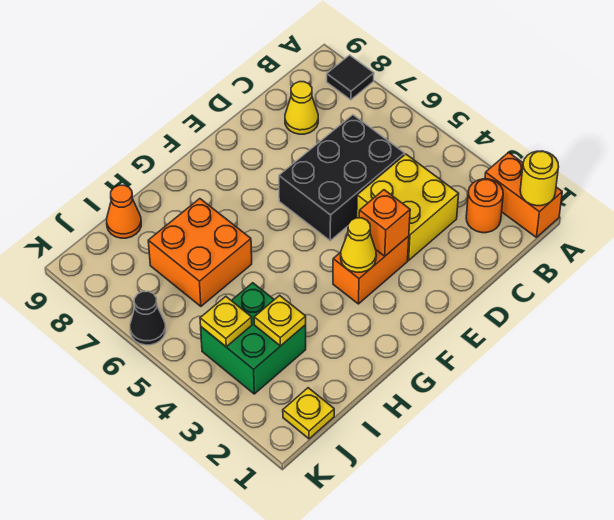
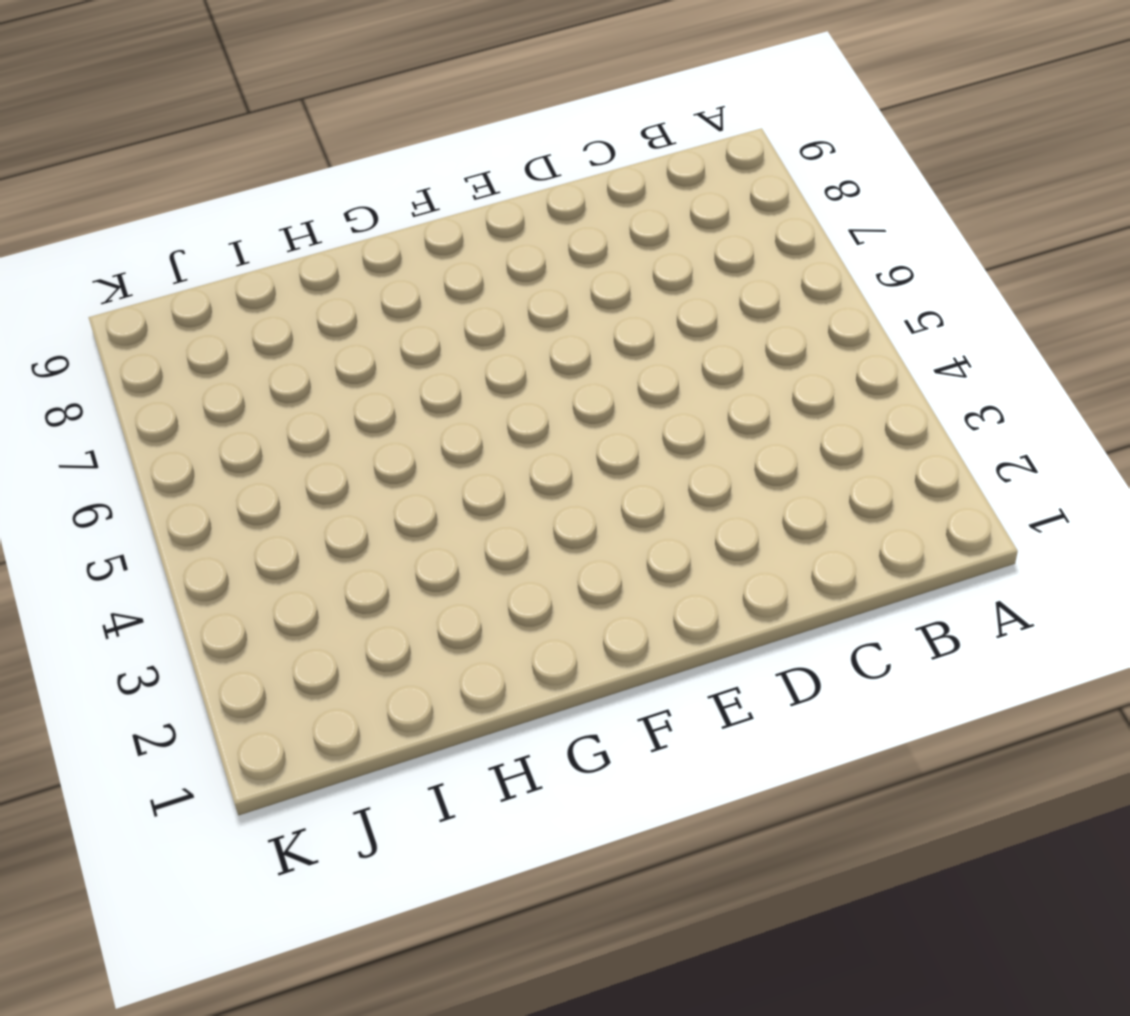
none -> orange 1x2 brick [485,153,562,237]
none -> black 1x1 tile [327,55,374,100]
none -> orange 1x1 round brick [466,179,503,233]

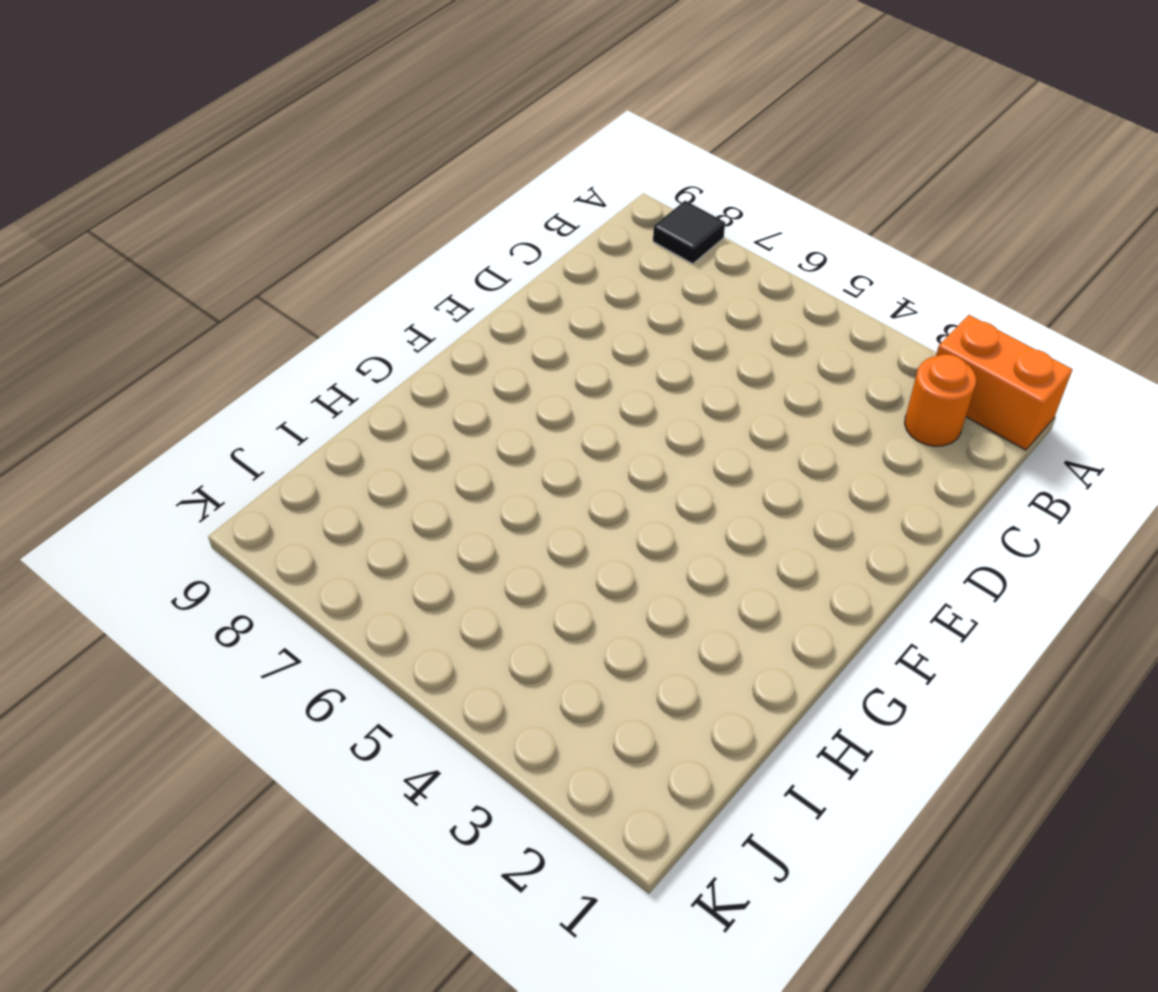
none -> yellow 2x2 brick [357,154,459,260]
none -> black 2x3 brick [279,115,405,241]
none -> yellow 1x1 cone [285,82,318,134]

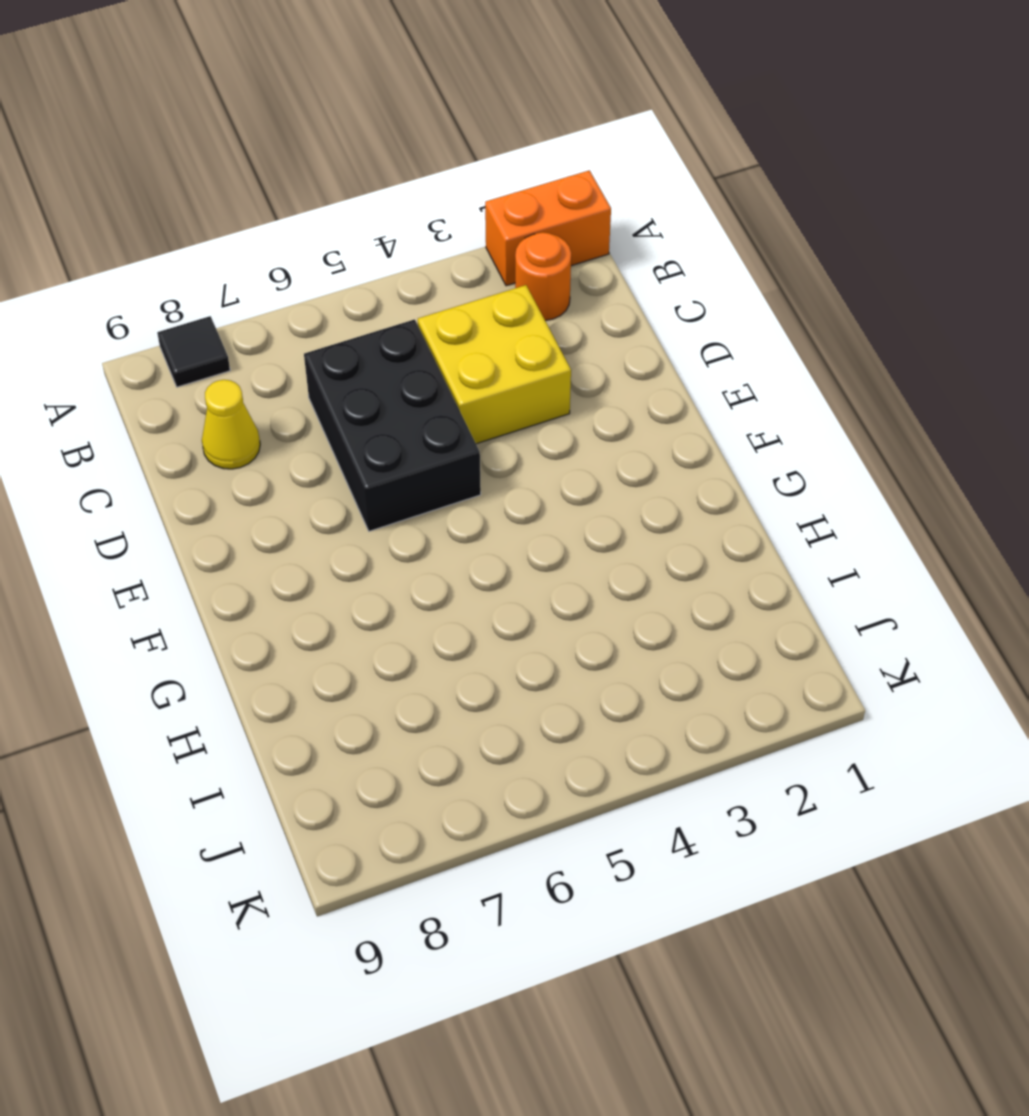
none -> orange 1x2 brick [333,236,409,304]
none -> orange 2x2 brick [148,199,252,306]
none -> green 2x2 brick [201,283,306,394]

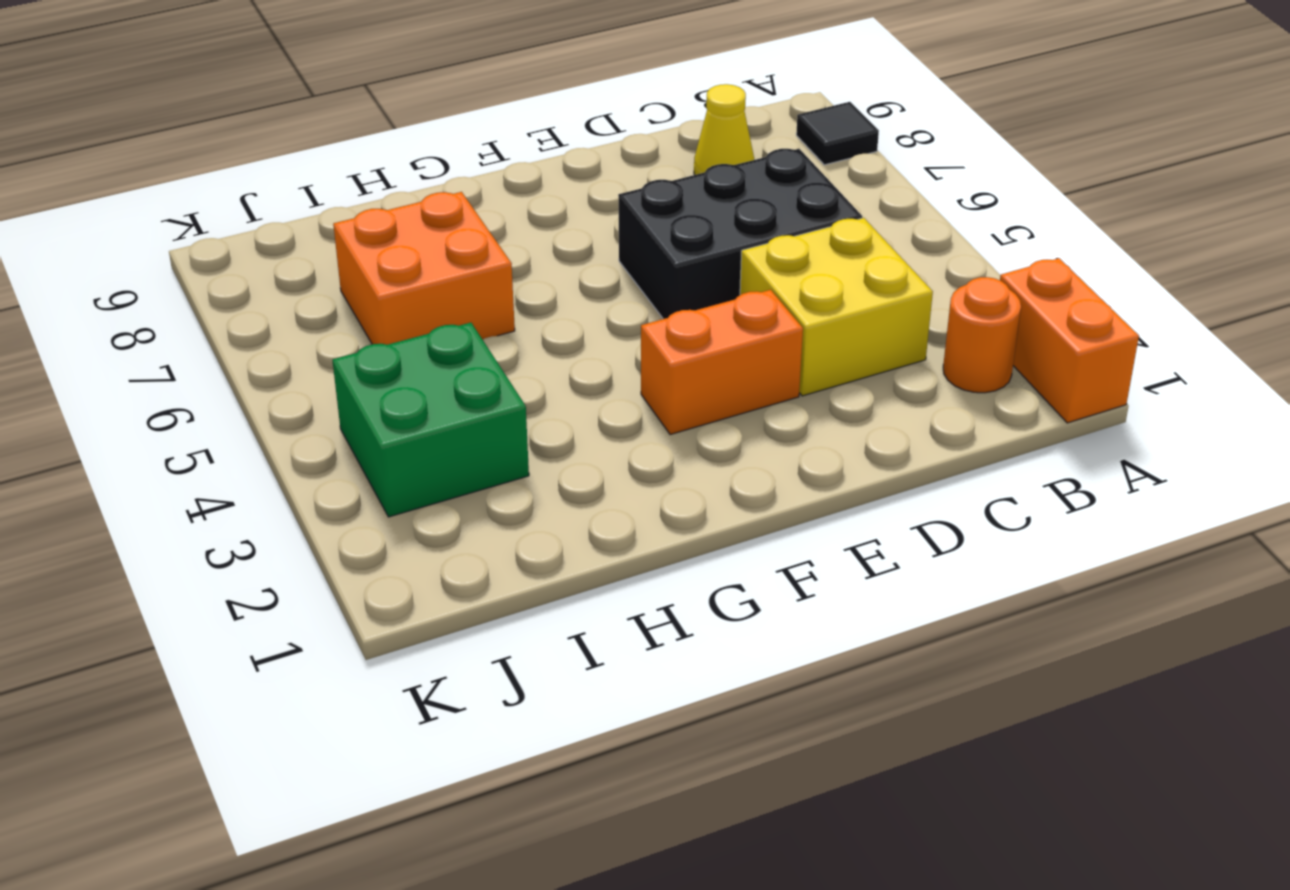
none -> orange 1x1 cone [107,185,141,238]
none -> yellow 1x1 plate [283,388,334,439]
none -> black 1x1 cone [130,291,166,345]

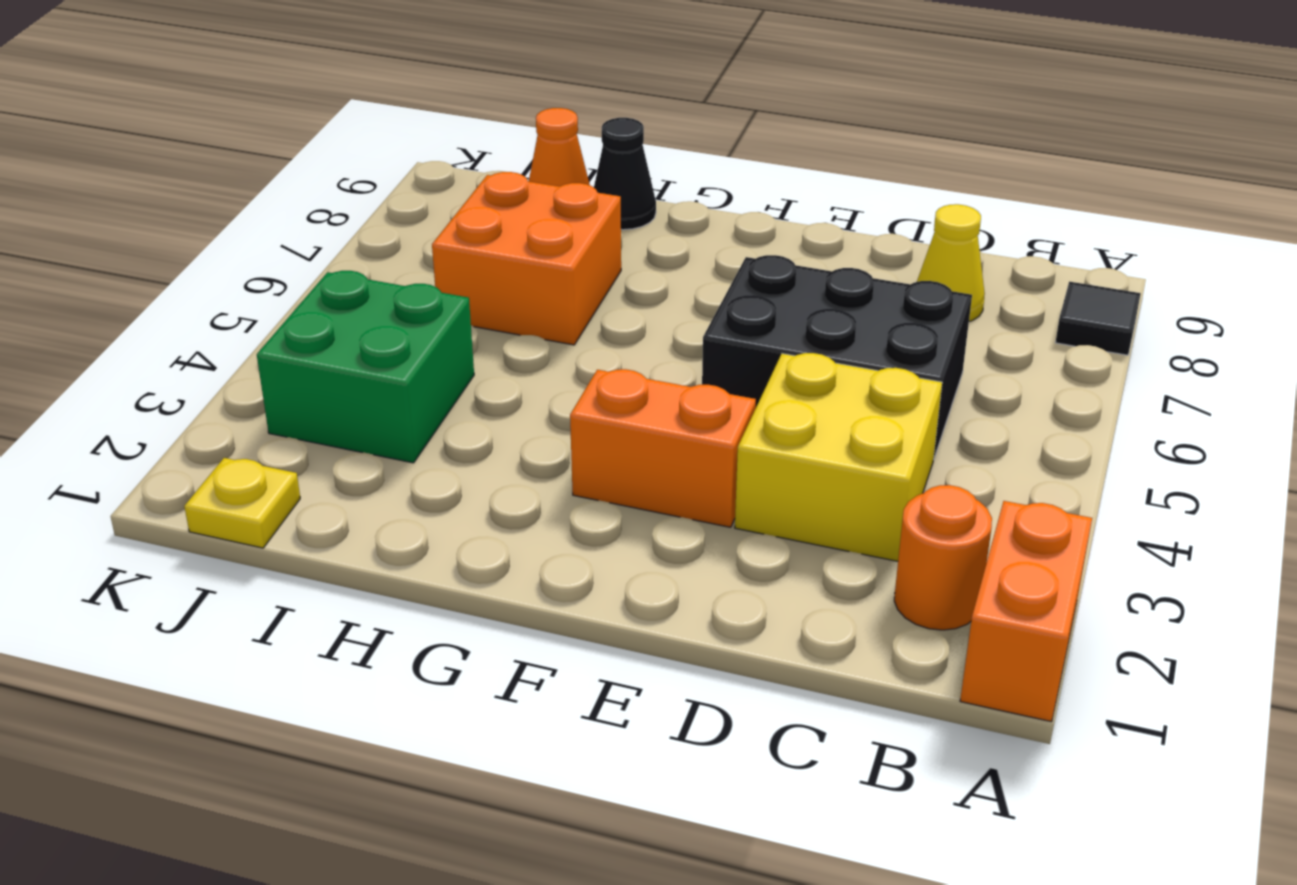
black 1x1 cone [594,118,656,230] -> black 1x1 cone moved to [130,291,166,345]
none -> yellow 1x1 round brick [520,151,559,206]
none -> orange 1x1 brick [359,190,410,256]
none -> yellow 1x1 cone [341,218,376,272]

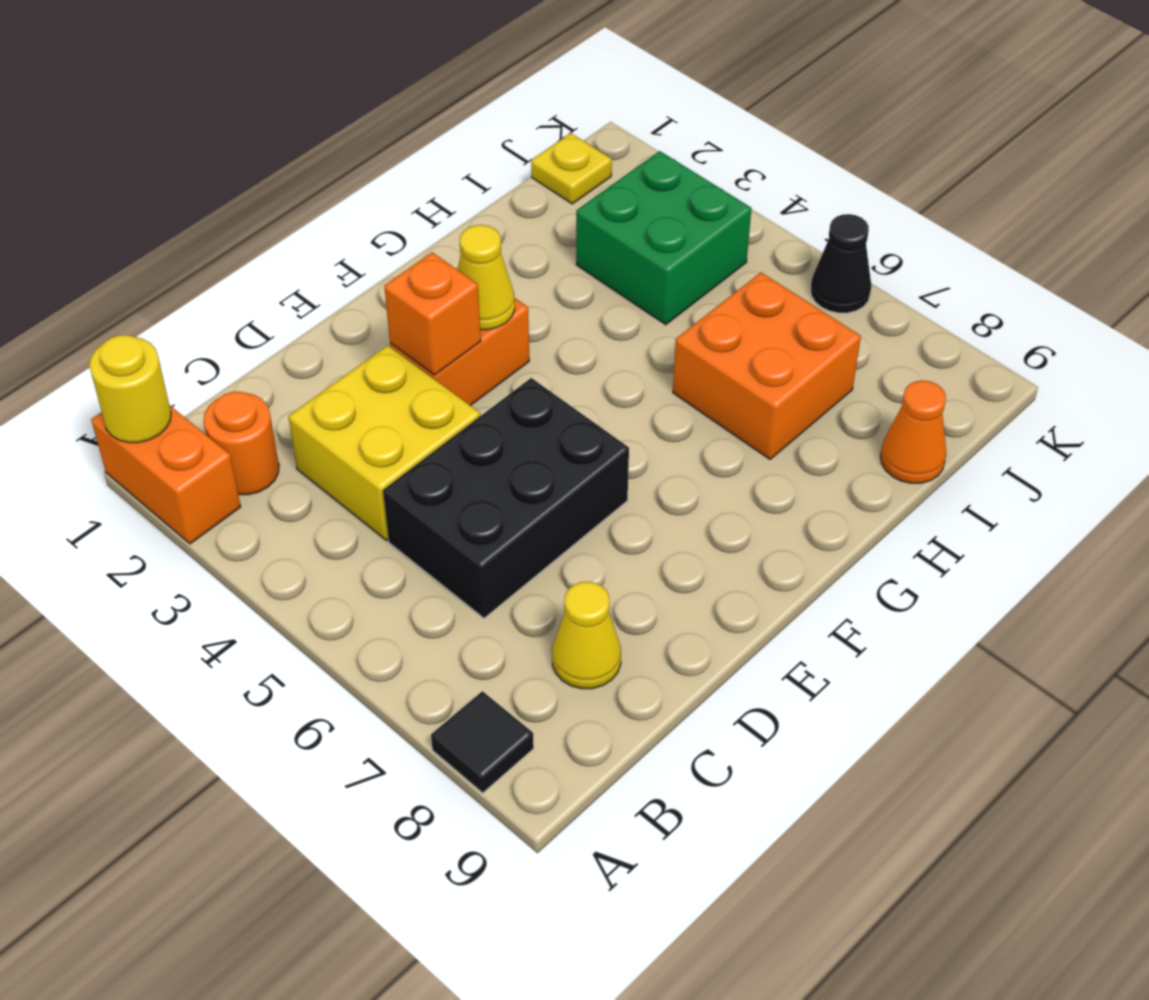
none -> yellow 1x1 plate [254,295,306,346]
none -> yellow 1x1 plate [200,296,252,347]

